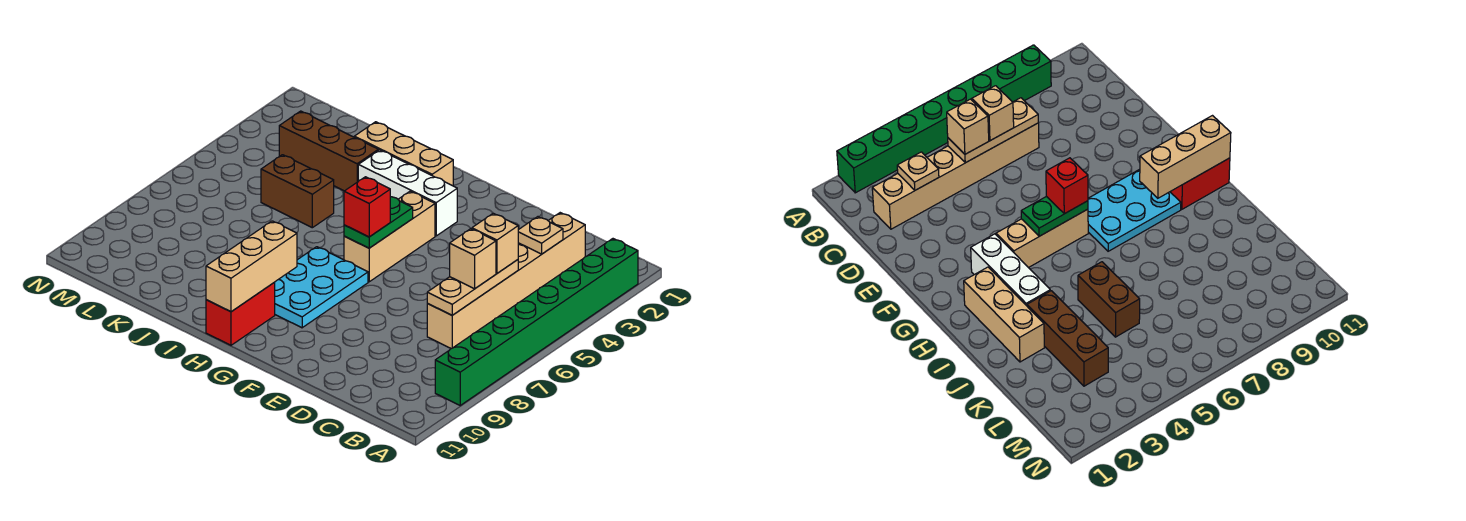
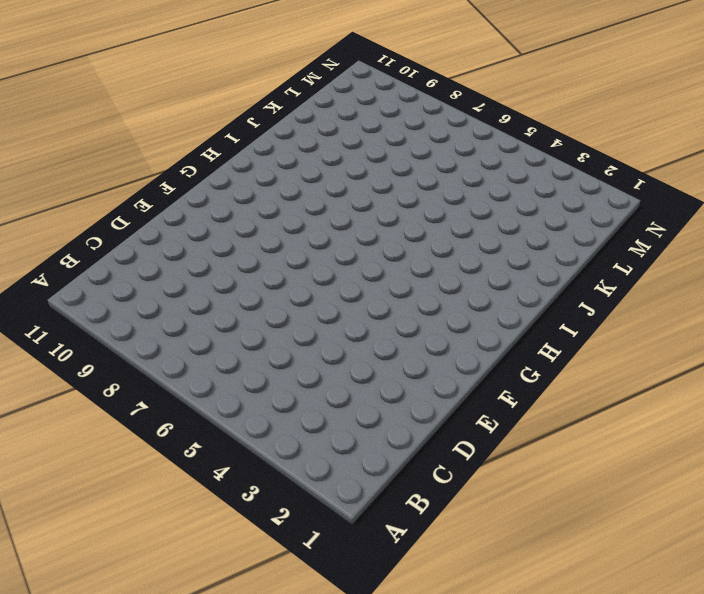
none -> green 1x8 brick [435,239,638,405]
none -> tan 1x6 brick [427,213,585,349]
none -> white 1x3 brick [358,150,457,236]

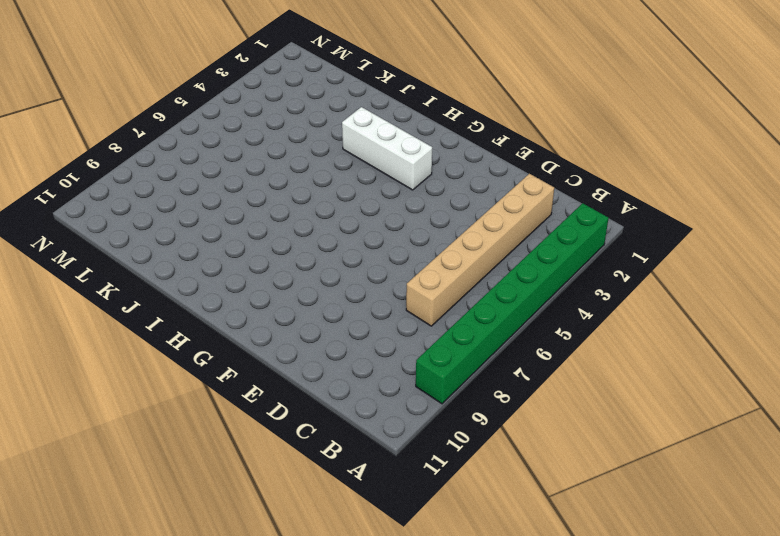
none -> tan 1x3 brick [344,191,435,282]
none -> cyan 2x3 plate [275,247,368,328]
none -> tan 1x3 brick [354,122,453,186]

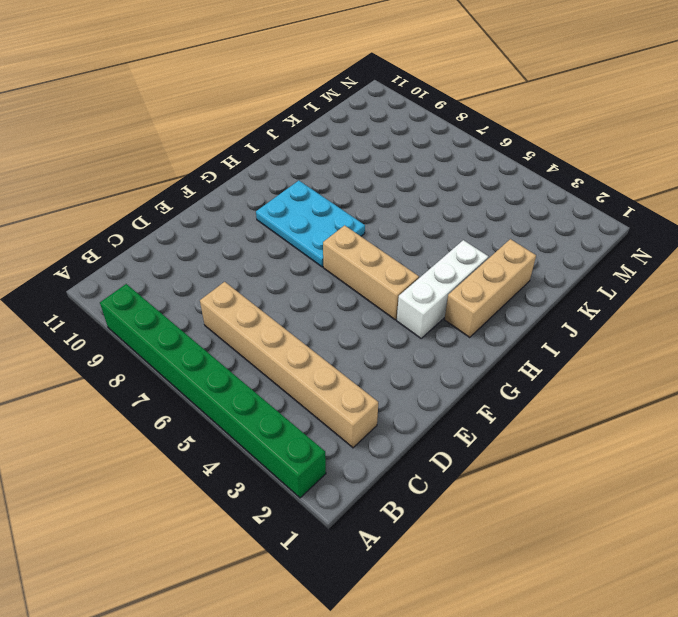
none -> red 1x2 brick [206,282,275,345]
none -> brown 1x3 brick [279,111,378,191]
none -> brown 1x2 brick [261,155,334,228]

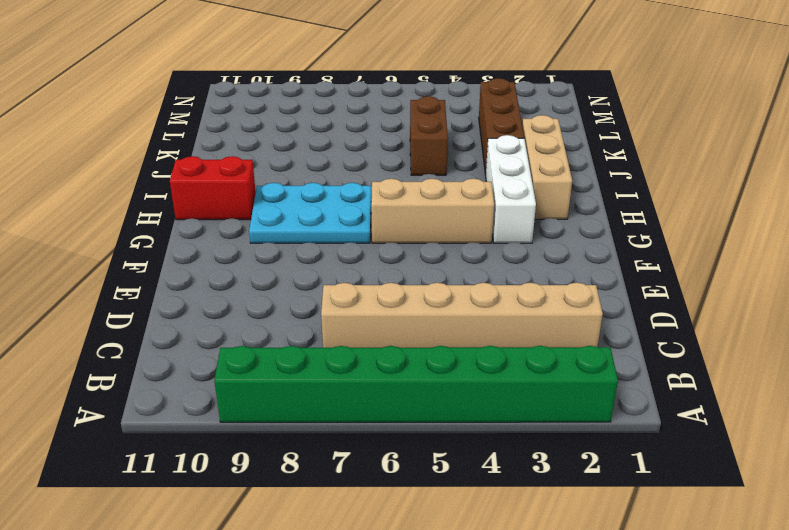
none -> tan 1x1 plate [518,217,563,254]
none -> tan 1x3 plate [427,260,518,315]
none -> green 1x2 plate [344,197,413,248]

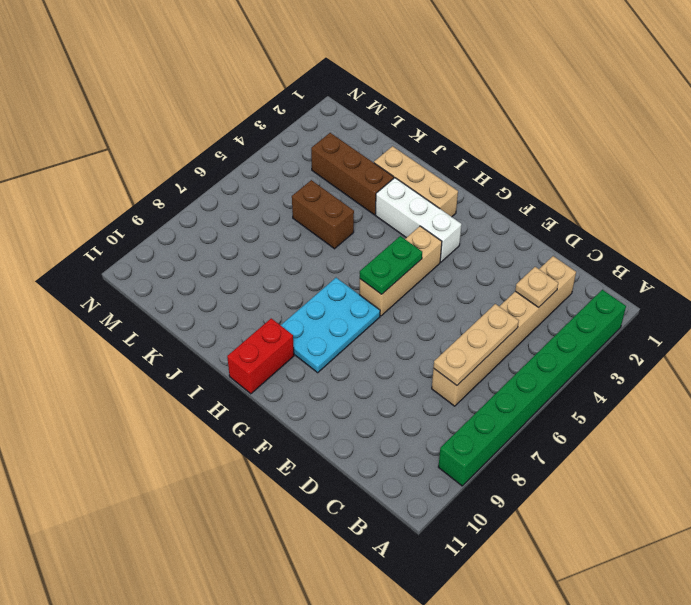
none -> tan 1x3 brick [206,221,297,312]
none -> tan 1x1 brick [472,213,518,273]
none -> tan 1x1 brick [450,229,496,289]

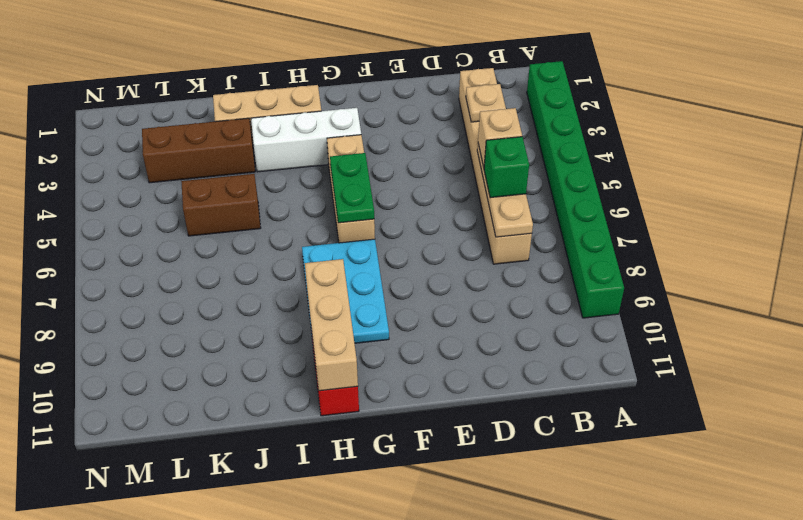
green 1x1 brick [484,137,529,198] -> tan 1x1 brick [450,229,496,289]
none -> red 1x1 brick [344,177,390,237]

